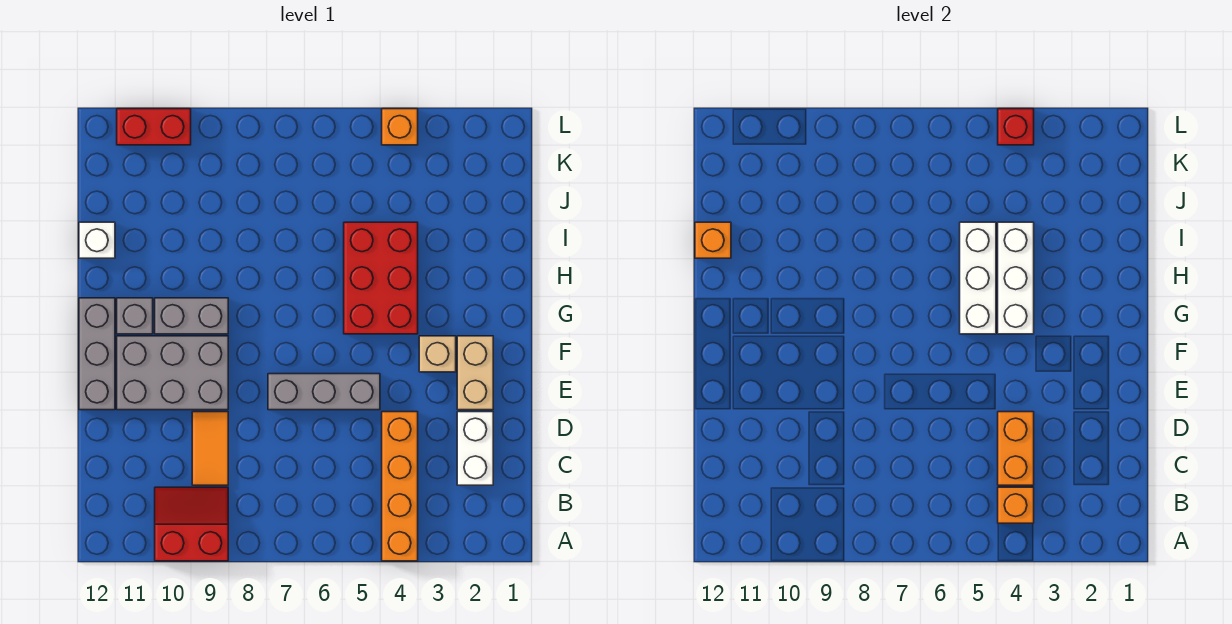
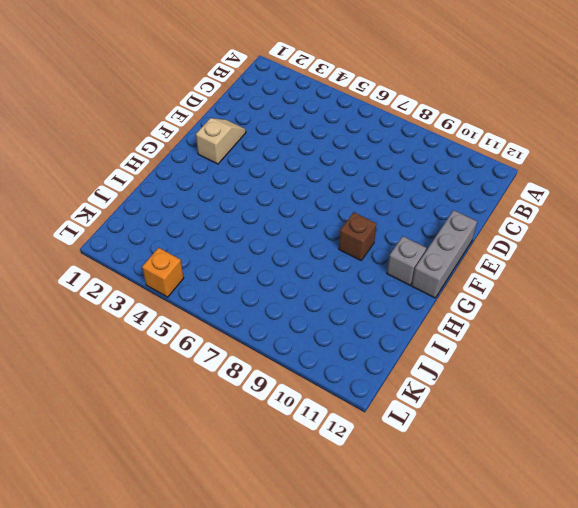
tan 1x2 slope [196,118,246,164] -> tan 1x2 brick [457,336,493,410]
brown 1x1 brick [339,212,377,260] -> grey 1x2 brick [155,298,228,334]
none -> orange 1x4 brick [382,412,418,561]
none -> red 2x2 slope [155,487,228,561]
none -> white 1x2 brick [457,412,493,485]

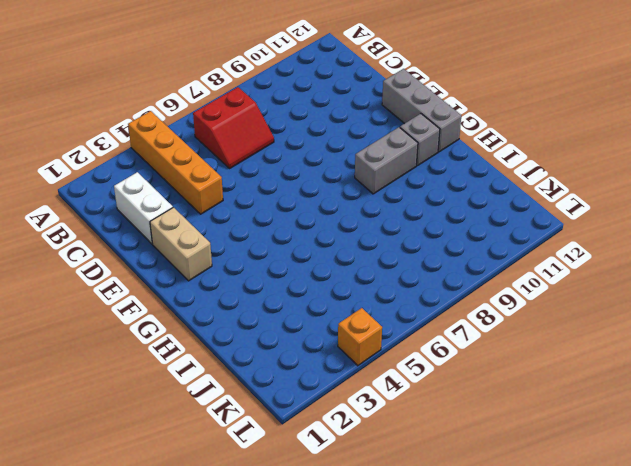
red 2x2 slope [193,87,274,168] -> red 2x2 slope moved to [155,487,228,561]
none -> orange 1x2 tile [192,412,228,485]
none -> grey 1x3 brick [268,374,380,410]
none -> grey 2x3 brick [117,336,228,410]

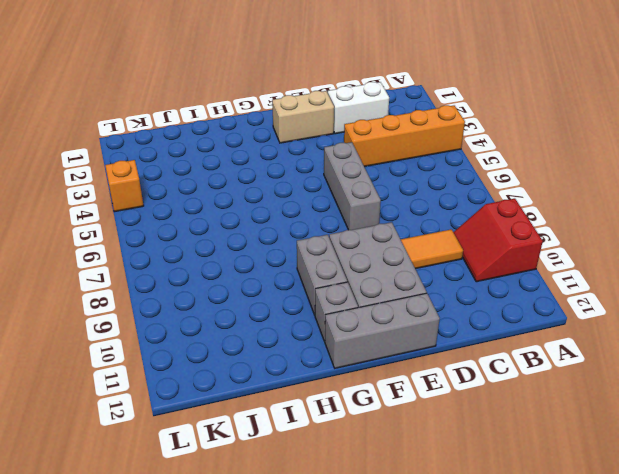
none -> tan 1x1 brick [419,336,456,372]
none -> red 2x3 brick [344,222,418,334]
none -> white 1x1 brick [79,222,115,258]

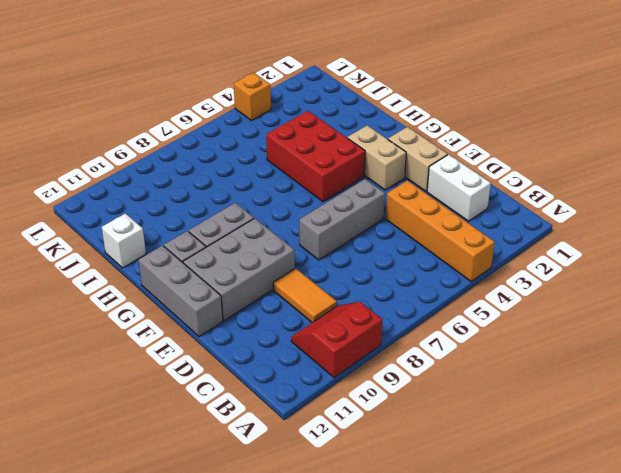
tan 1x2 brick [347,125,406,190] -> tan 1x1 brick [419,336,456,372]
none -> red 1x2 brick [117,109,191,145]
none -> orange 1x1 brick [998,487,1034,523]
none -> orange 1x2 brick [998,412,1034,485]

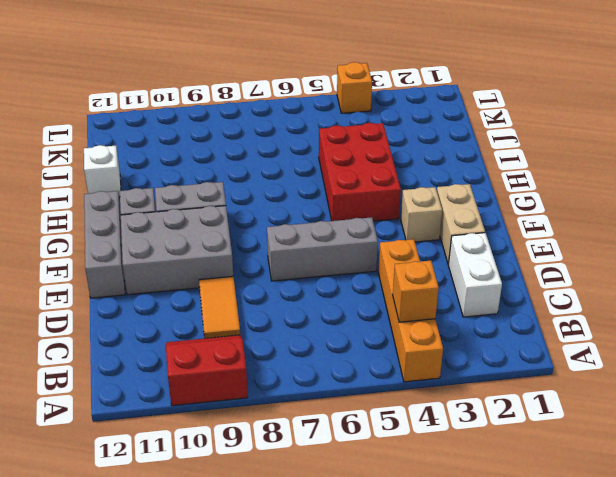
none -> red 1x2 brick [117,109,191,145]
none -> orange 1x2 brick [998,412,1034,485]
none -> white 1x3 brick [998,222,1034,334]

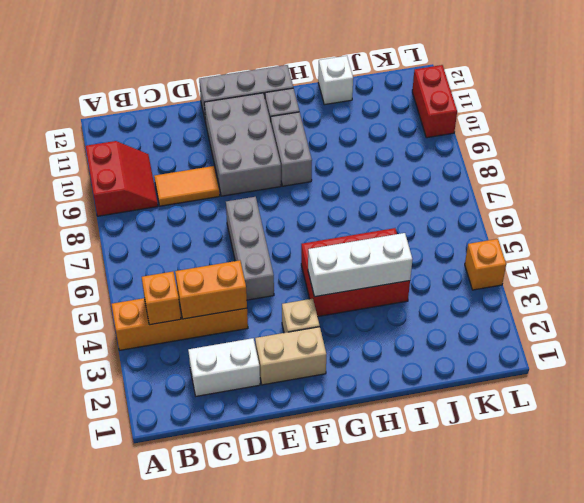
none -> white 1x3 brick [960,222,996,334]
none -> orange 1x1 brick [695,222,731,258]
none -> red 1x1 brick [998,109,1034,145]

